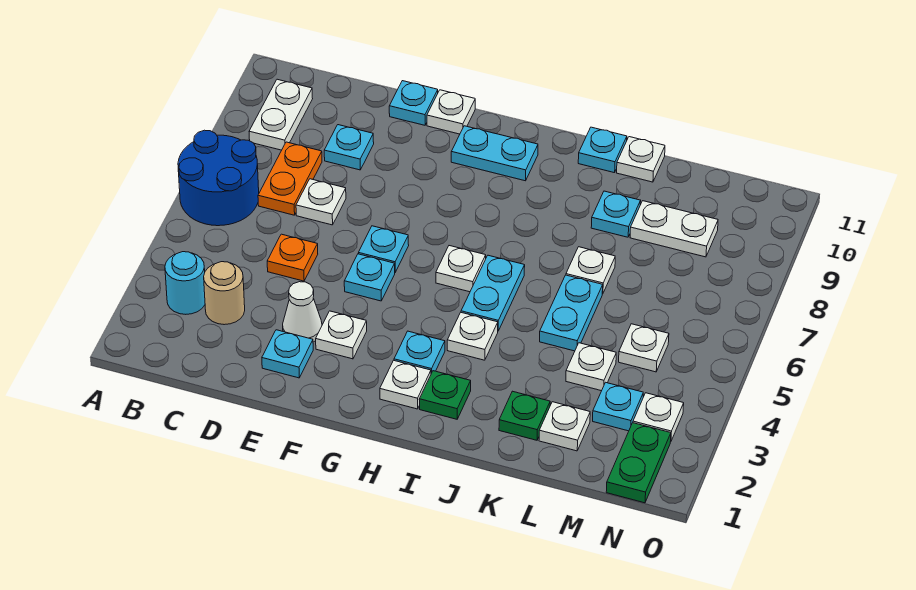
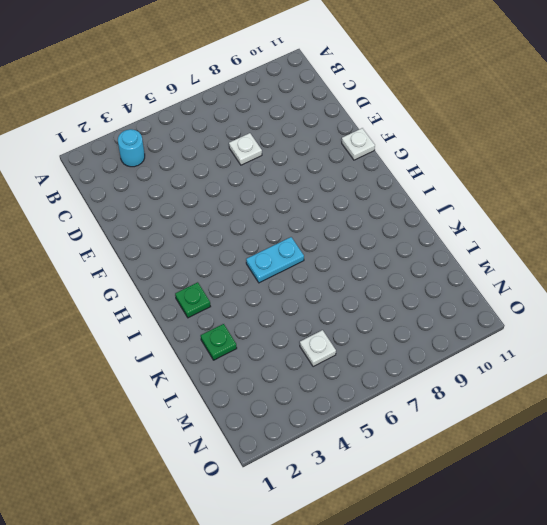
none -> blue 2x2 round brick [178,130,259,226]
none -> white 1x2 plate [249,79,313,150]
none -> tan 1x1 round brick [204,262,245,325]
none -> orange 1x2 plate [258,142,322,215]

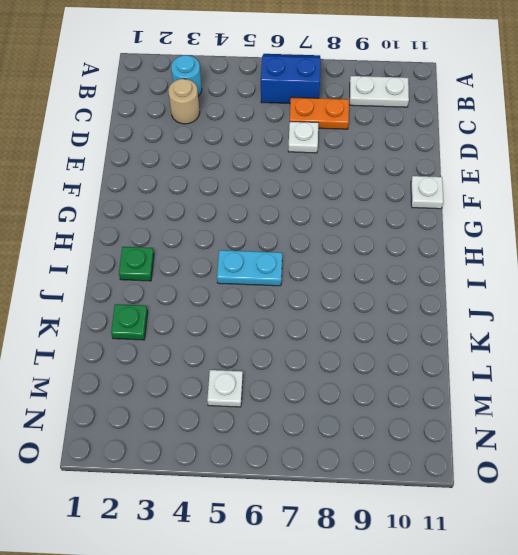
blue 2x2 slope [261,54,321,103] -> blue 2x2 round brick [178,130,259,226]
none -> orange 1x1 plate [267,234,318,281]
none -> cyan 1x1 plate [324,125,374,170]
none -> cyan 1x1 plate [262,330,313,378]
none -> white 1x1 cone [283,282,322,342]

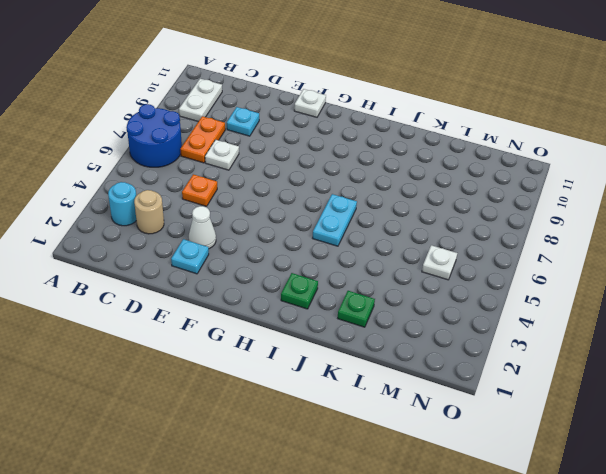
none -> cyan 1x1 plate [389,81,438,125]
none -> white 1x1 plate [316,311,367,359]
none -> cyan 1x1 plate [344,254,395,301]
none -> cyan 1x1 plate [359,226,409,272]

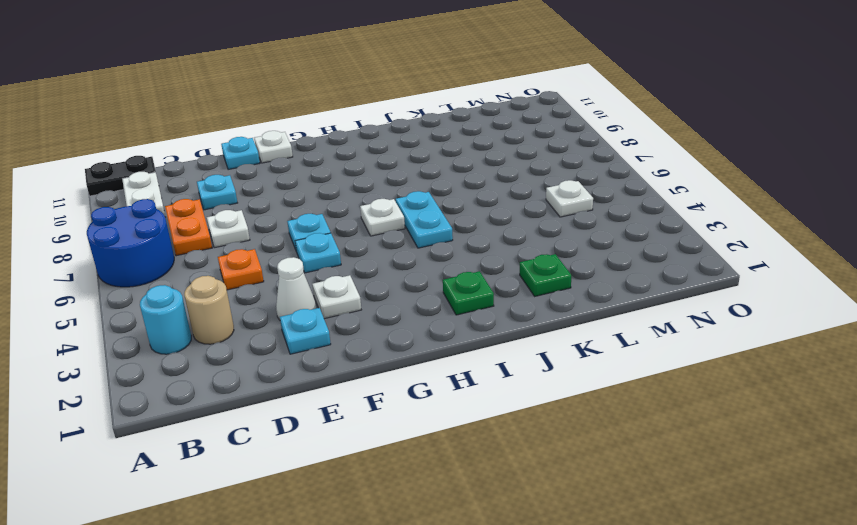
black 1x2 plate [85,156,156,196] -> none
none -> cyan 1x2 plate [451,126,538,181]
none -> white 1x1 plate [380,360,431,409]
none -> cyan 1x1 plate [394,331,445,373]
none -> white 1x1 plate [447,313,498,360]

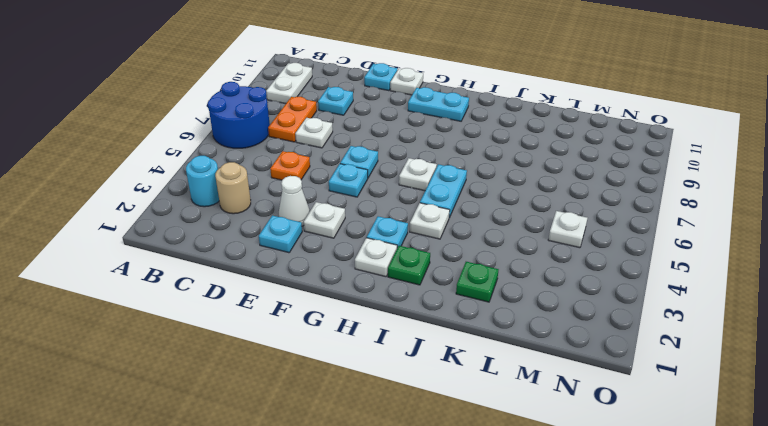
none -> cyan 1x1 plate [578,127,627,173]
none -> cyan 1x2 plate [540,275,603,351]
none -> white 1x1 plate [566,247,615,294]
none -> cyan 1x1 plate [591,191,641,237]

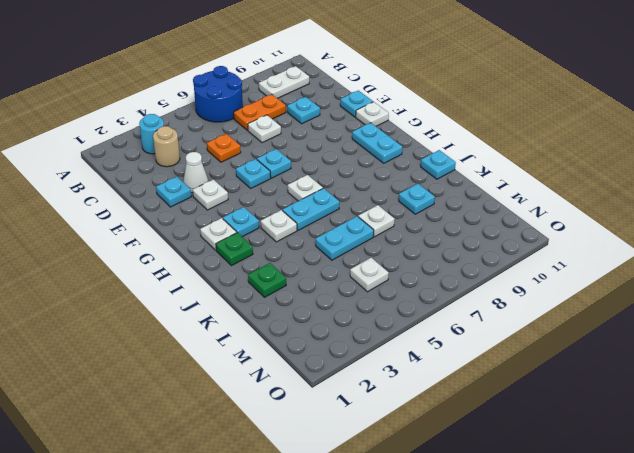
none -> white 1x1 plate [617,137,665,182]
none -> white 1x1 plate [539,402,590,451]
none -> white 1x1 plate [566,343,616,391]
none -> white 1x2 plate [630,201,718,257]

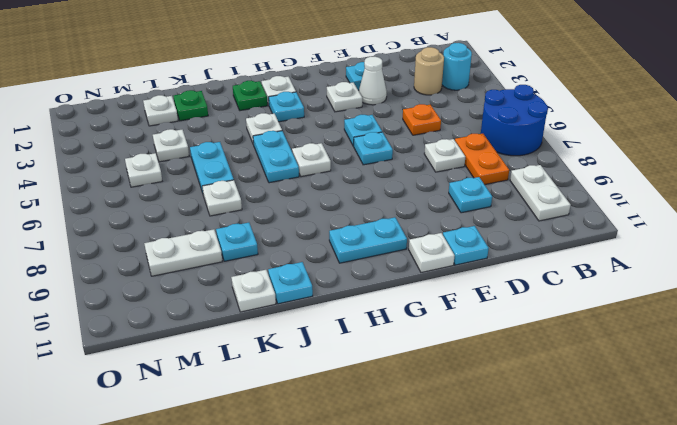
none -> cyan 1x1 plate [593,382,643,431]
none -> green 1x2 plate [606,423,671,503]
none -> white 1x1 plate [633,393,684,442]

